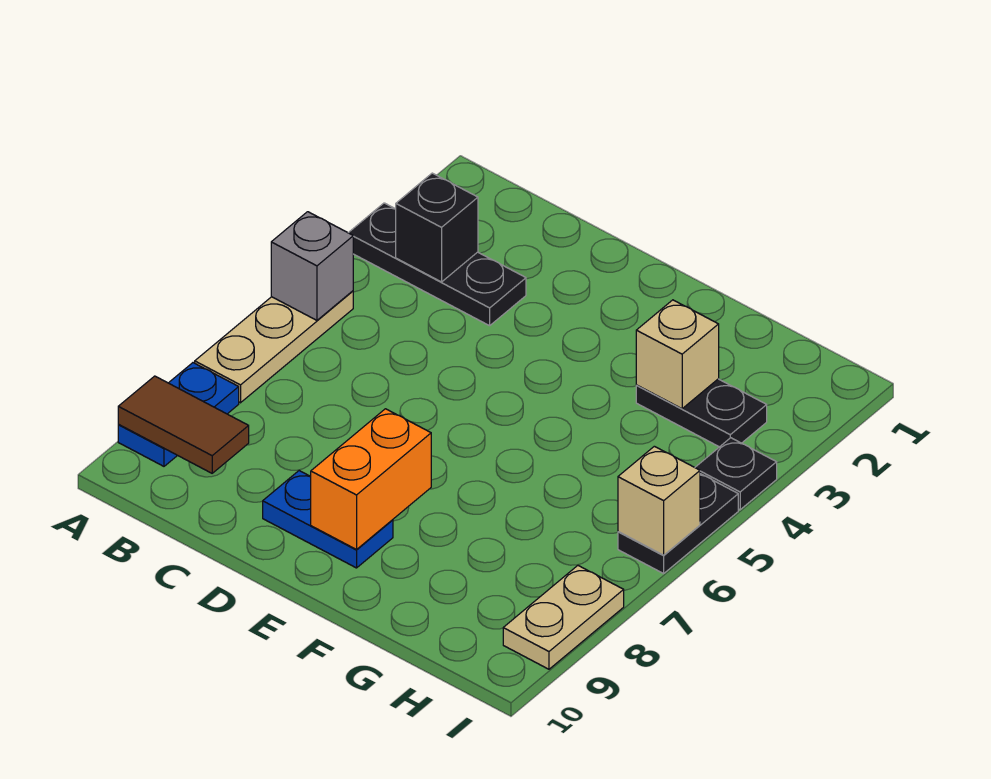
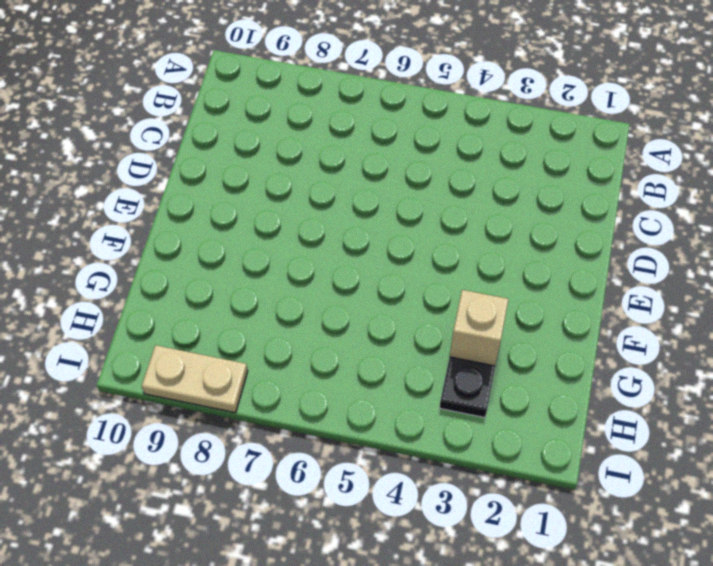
none -> black 1x3 plate [349,203,526,326]
none -> tan 1x3 plate [195,291,353,403]
none -> blue 1x2 plate [118,363,239,466]

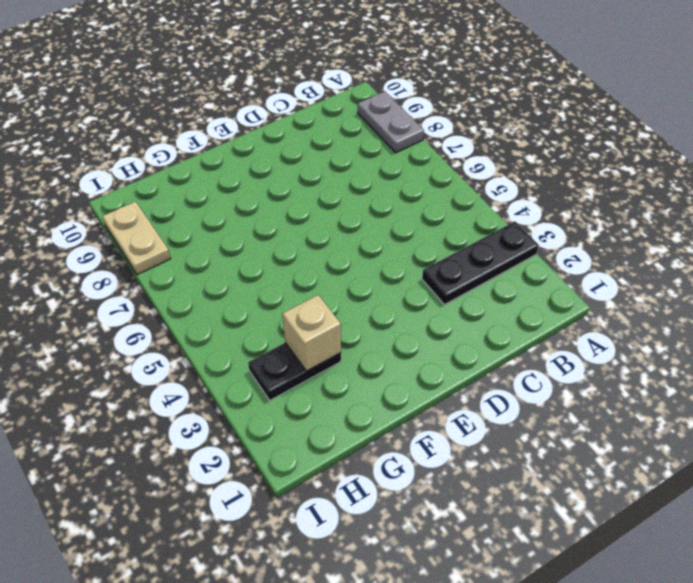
grey 1x2 plate [358,91,424,153] -> blue 1x2 plate [118,363,239,466]
none -> tan 1x3 plate [195,291,353,403]
none -> blue 1x2 plate [263,471,393,568]
none -> black 1x1 plate [695,438,777,510]

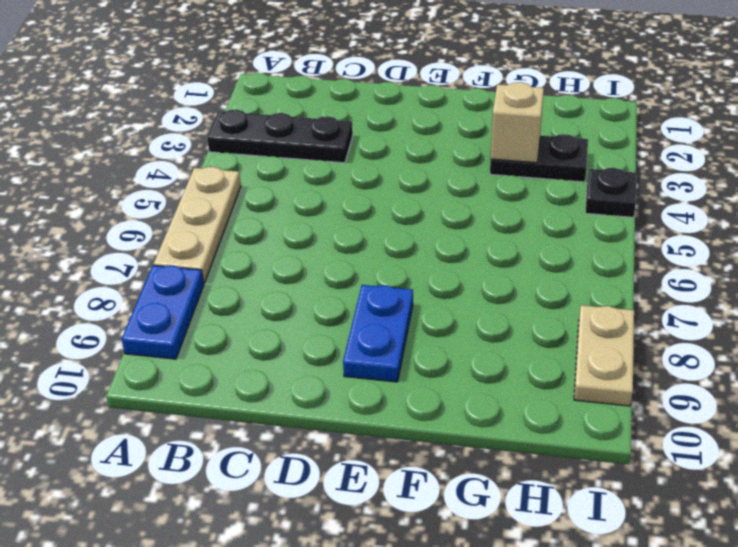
blue 1x2 plate [343,285,413,382] -> blue 1x2 plate turned to [263,471,393,568]
none -> black 1x2 plate [618,474,738,574]
none -> grey 1x1 brick [271,212,353,320]
none -> brown 1x2 tile [118,376,249,473]

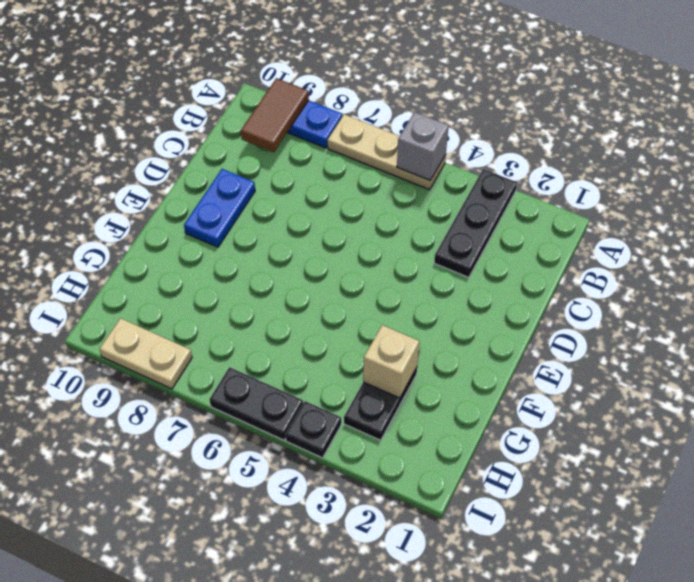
none -> black 1x1 brick [396,173,478,282]
none -> orange 1x2 brick [310,409,431,550]
none -> tan 1x1 brick [618,446,700,555]

